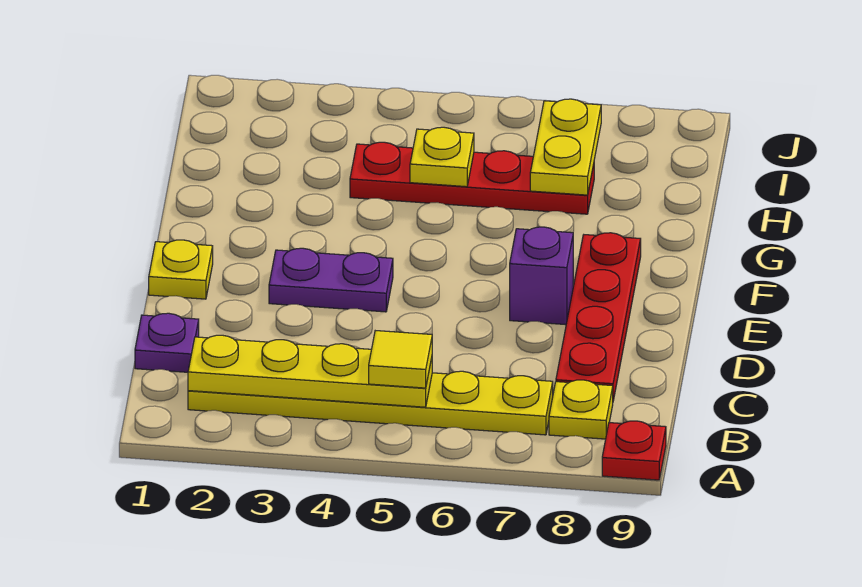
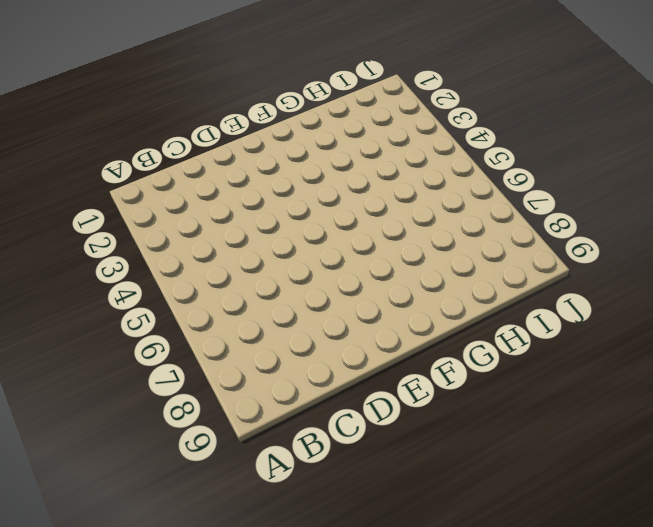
none -> red 1x1 plate [602,421,666,480]
none -> yellow 1x6 plate [188,371,553,435]
none -> yellow 1x1 plate [549,380,613,439]

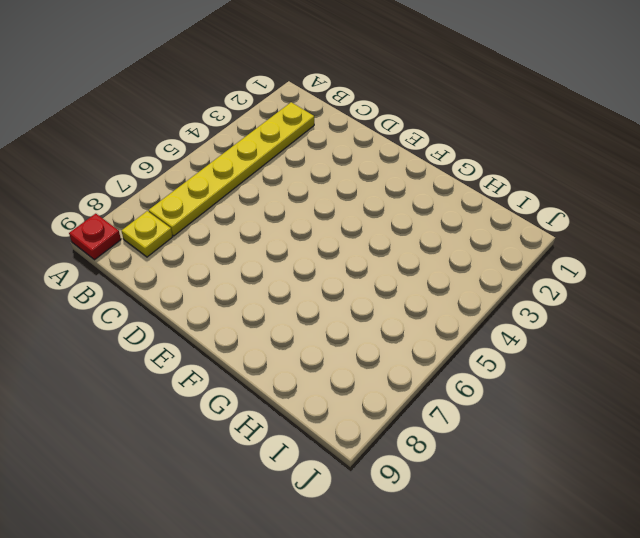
none -> purple 1x1 plate [135,313,199,372]
none -> red 1x4 plate [556,233,641,401]
none -> yellow 1x1 plate [149,240,213,299]

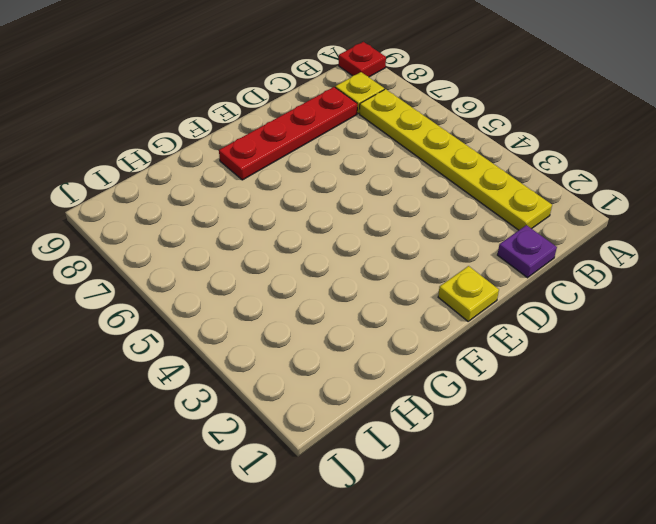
none -> purple 1x2 plate [269,248,393,312]
none -> purple 1x1 brick [510,227,573,325]
none -> red 1x4 plate [350,142,594,214]

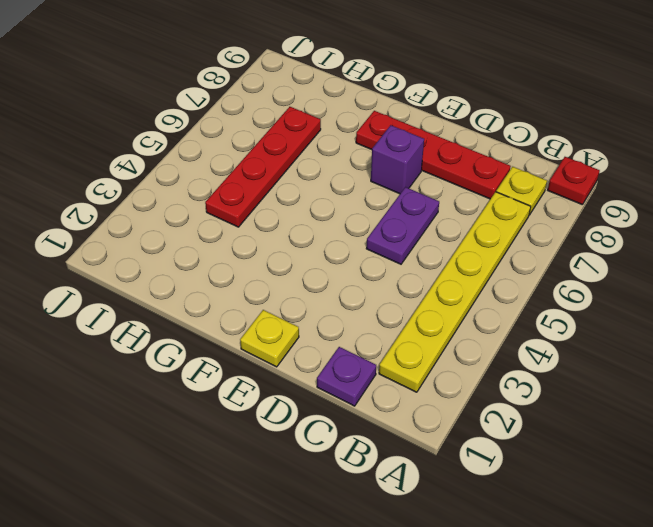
purple 1x2 plate [366,187,439,264] -> purple 1x2 plate moved to [269,248,393,312]
none -> yellow 1x4 plate [188,335,432,407]
none -> yellow 1x1 plate [410,127,474,187]
none -> yellow 1x2 plate [530,99,601,195]

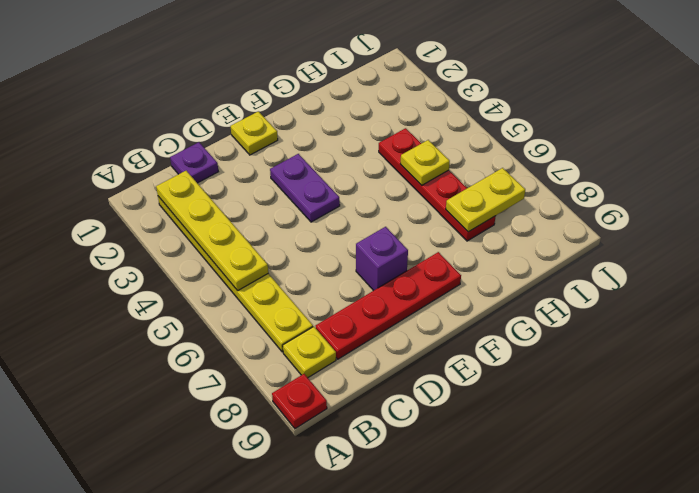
none -> yellow 1x1 tile [369,331,432,388]

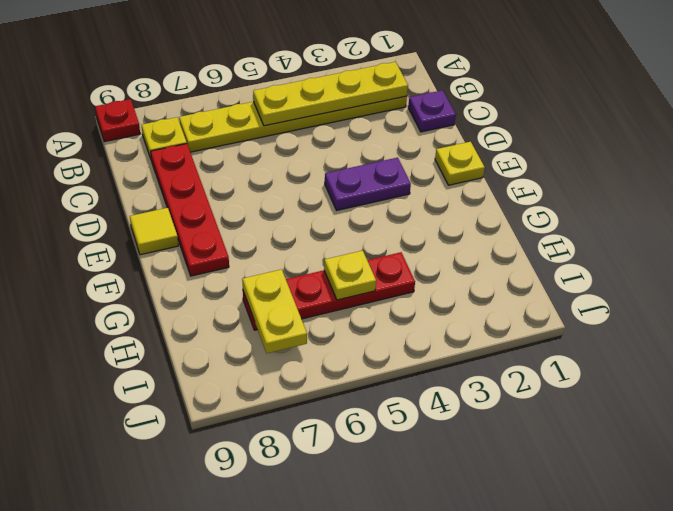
yellow 1x1 tile [130,208,178,255] -> yellow 1x1 tile moved to [369,331,432,388]
none -> purple 1x1 brick [510,227,573,325]

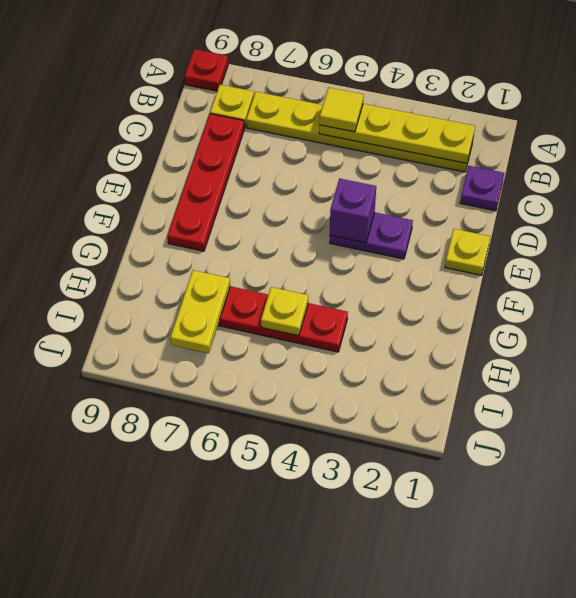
purple 1x1 brick [330,178,376,243] -> purple 1x1 brick moved to [510,227,573,325]

